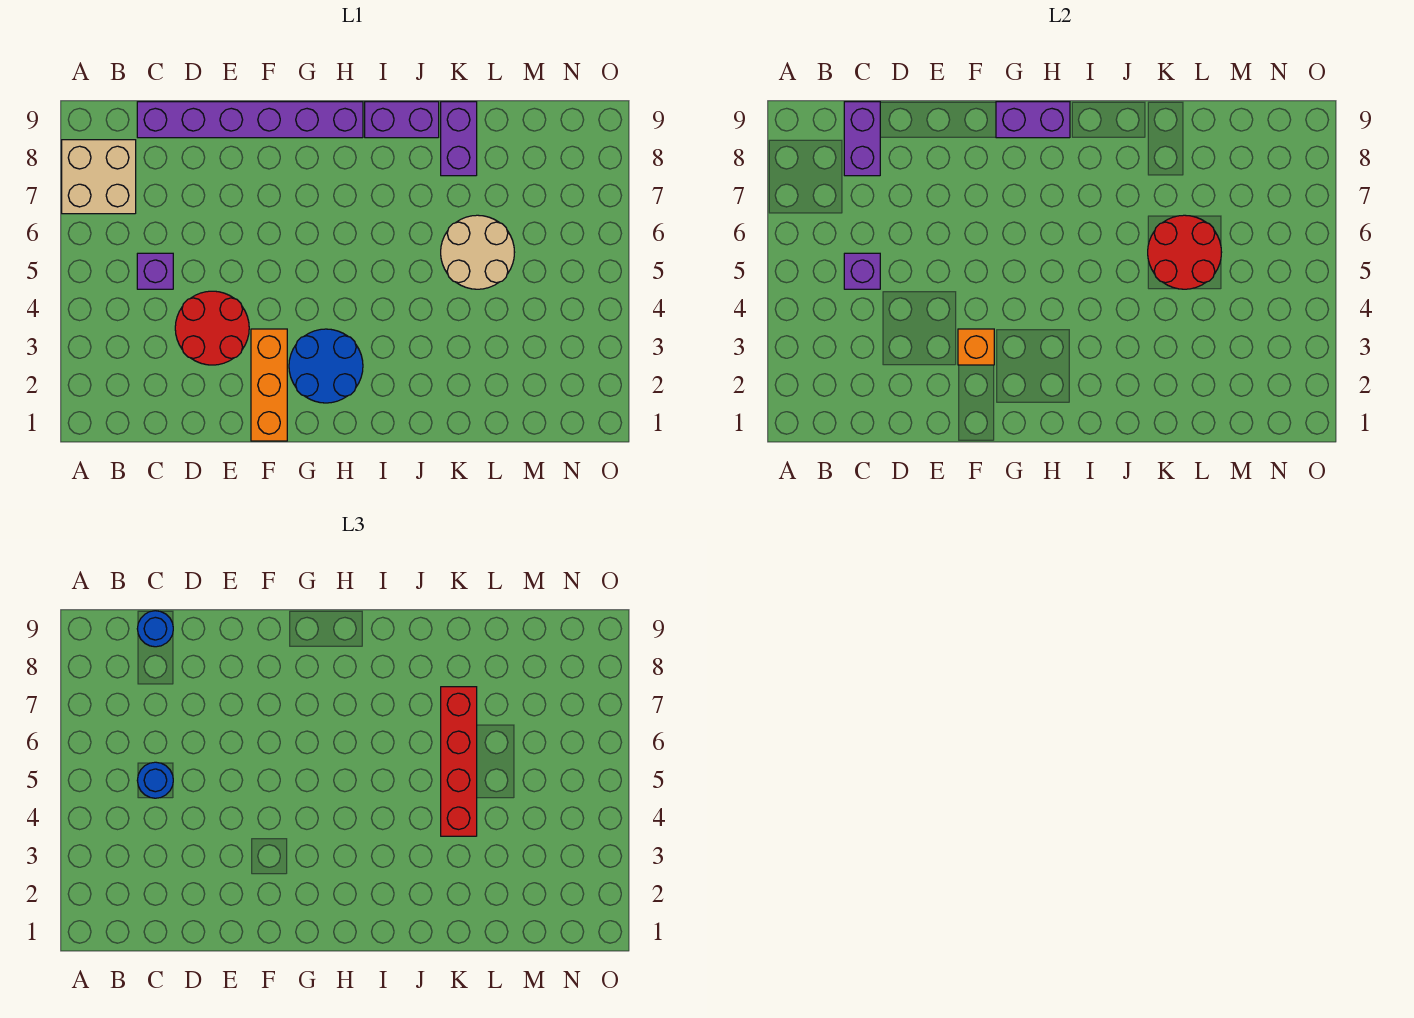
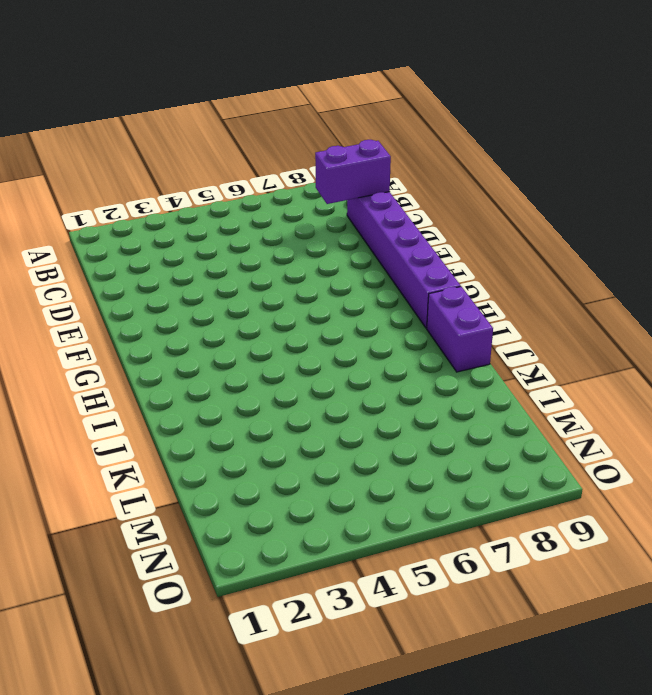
none -> tan 2x2 brick [62,140,136,214]
none -> purple 1x1 brick [137,253,173,289]
none -> red 2x2 round brick [175,291,249,365]

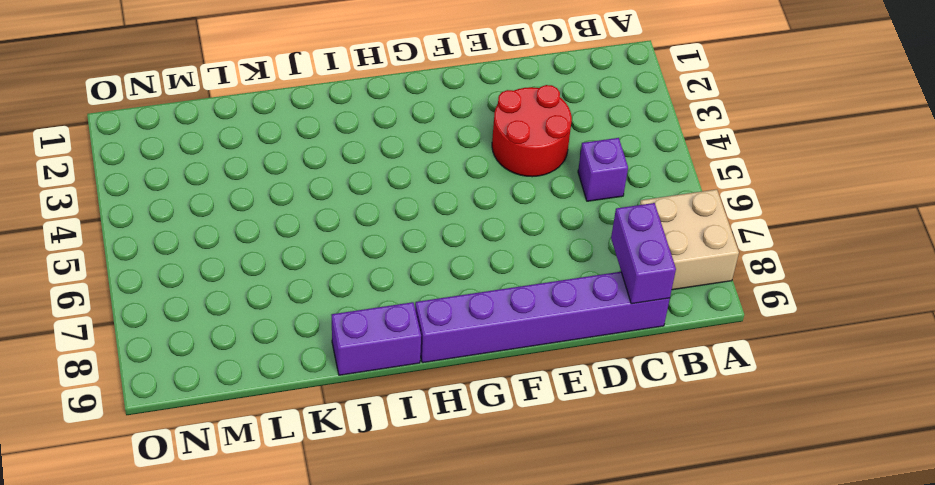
none -> orange 1x3 brick [251,329,287,441]
none -> blue 2x2 round brick [289,329,363,403]
none -> tan 2x2 round brick [441,215,515,289]

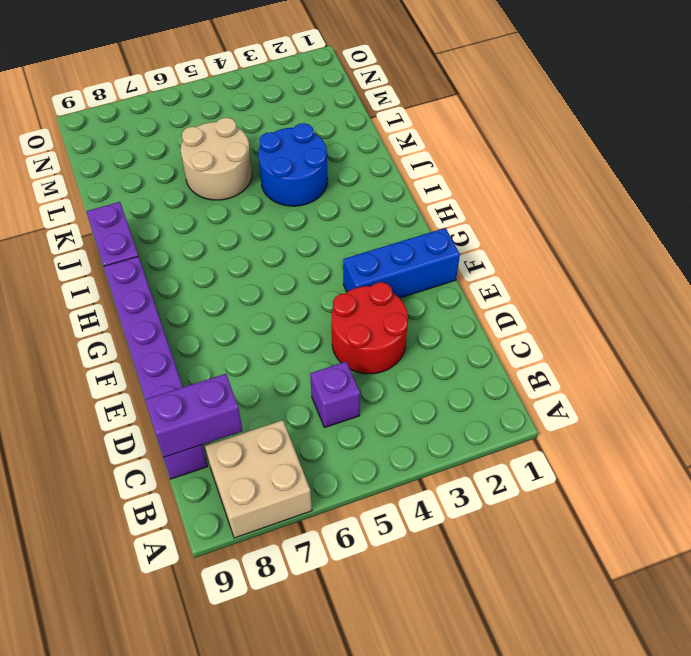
blue 1x3 brick [343,228,460,298] -> orange 1x3 brick [251,329,287,441]
blue 2x2 round brick [258,123,328,206] -> blue 2x2 round brick moved to [289,329,363,403]
none -> purple 1x2 brick [441,102,477,176]
none -> purple 1x1 brick [844,253,880,289]
none -> orange 1x1 brick [958,329,994,365]

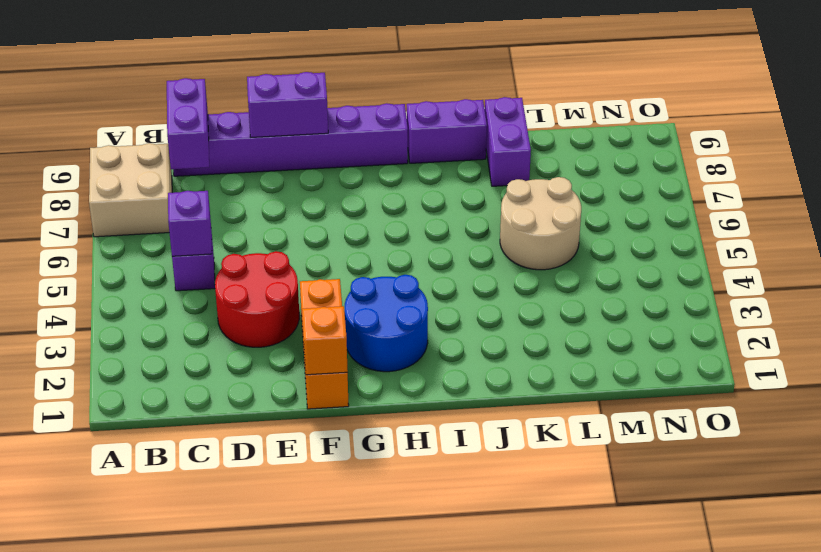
purple 1x2 brick [247,72,328,137] -> purple 1x2 brick moved to [996,102,1070,138]
orange 1x1 brick [302,306,348,375] -> orange 1x1 brick moved to [958,329,994,365]
none -> red 2x2 round brick [1148,215,1222,289]
none -> blue 1x1 round brick [137,762,173,798]
none -> blue 1x1 round brick [137,611,173,647]

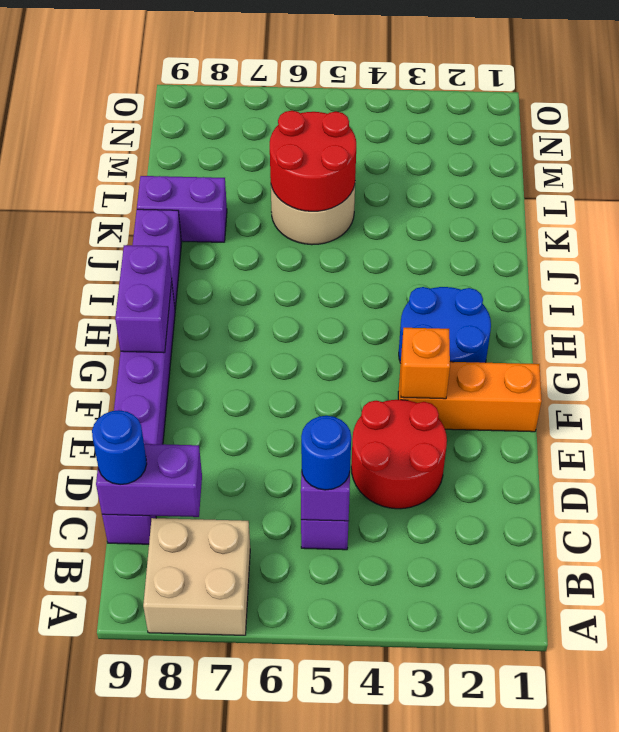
none -> red 1x4 brick [441,687,477,836]

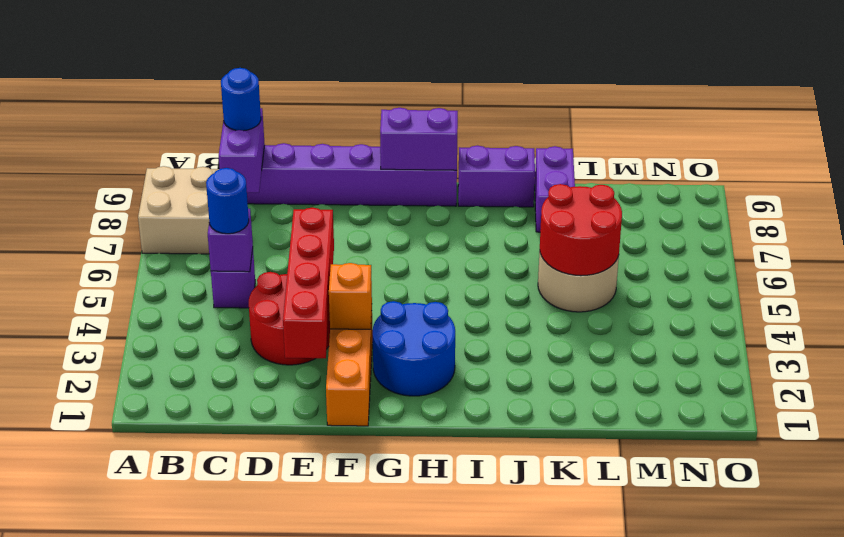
red 1x4 brick [283,207,334,358] -> red 1x4 brick moved to [441,687,477,836]

